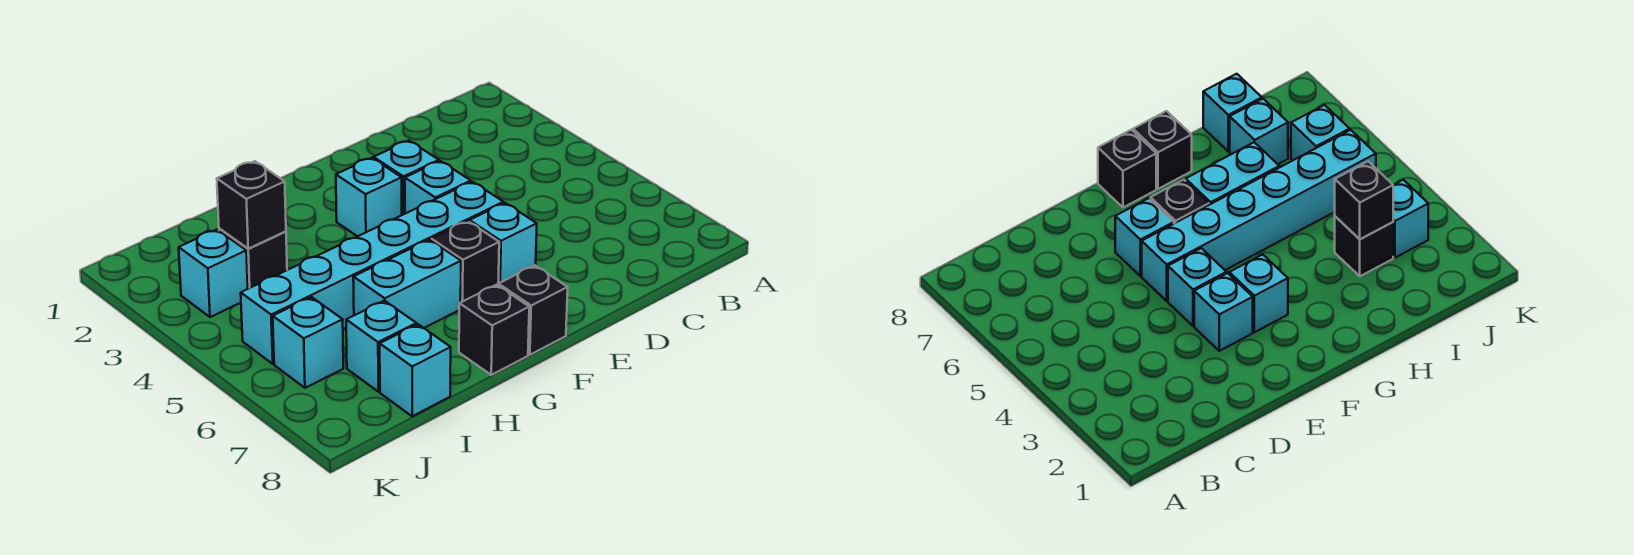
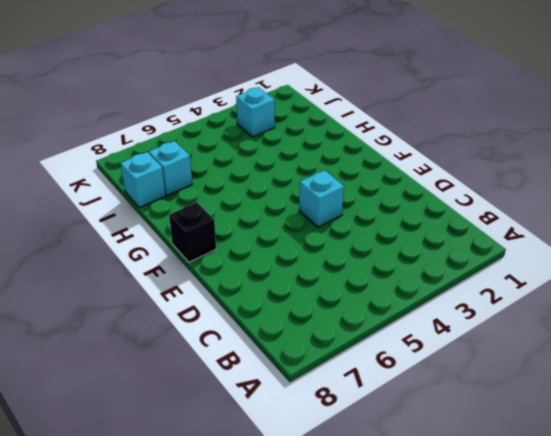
none -> cyan 1x1 brick [374,141,439,215]
none -> cyan 1x6 brick [241,182,504,364]
none -> cyan 1x1 brick [469,203,537,284]

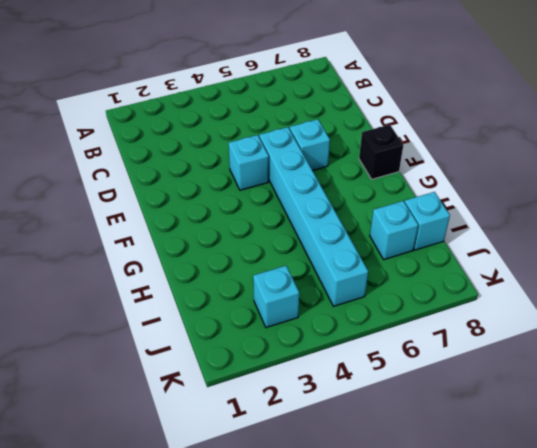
none -> cyan 1x1 brick [374,141,439,215]
none -> cyan 1x1 brick [336,158,402,237]
none -> black 1x1 brick [431,221,499,302]

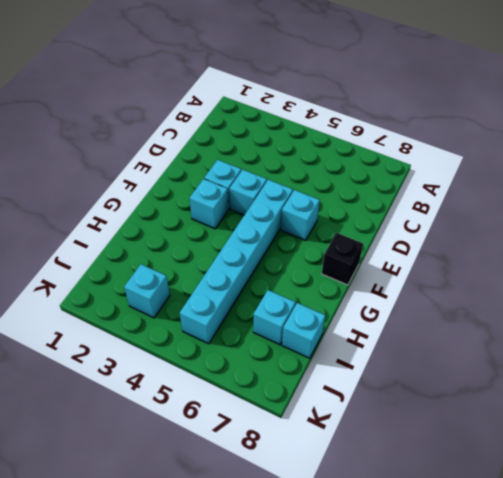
none -> black 1x1 brick [431,221,499,302]
none -> cyan 1x2 brick [353,240,461,328]
none -> black 1x1 brick [459,285,529,375]

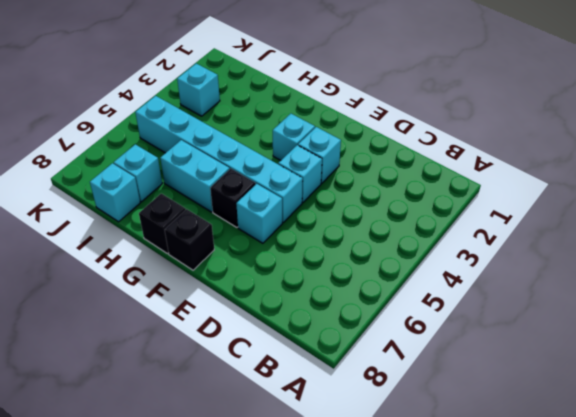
none -> black 1x1 brick [219,228,287,289]
none -> cyan 1x1 brick [273,297,343,388]
none -> black 1x1 brick [217,161,286,249]

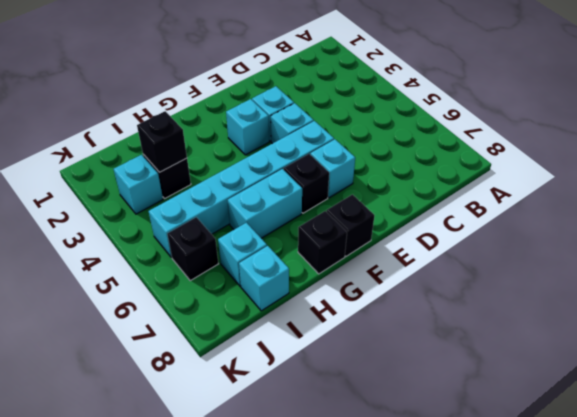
black 1x1 brick [167,217,218,281] -> cyan 1x1 brick [273,297,343,388]

